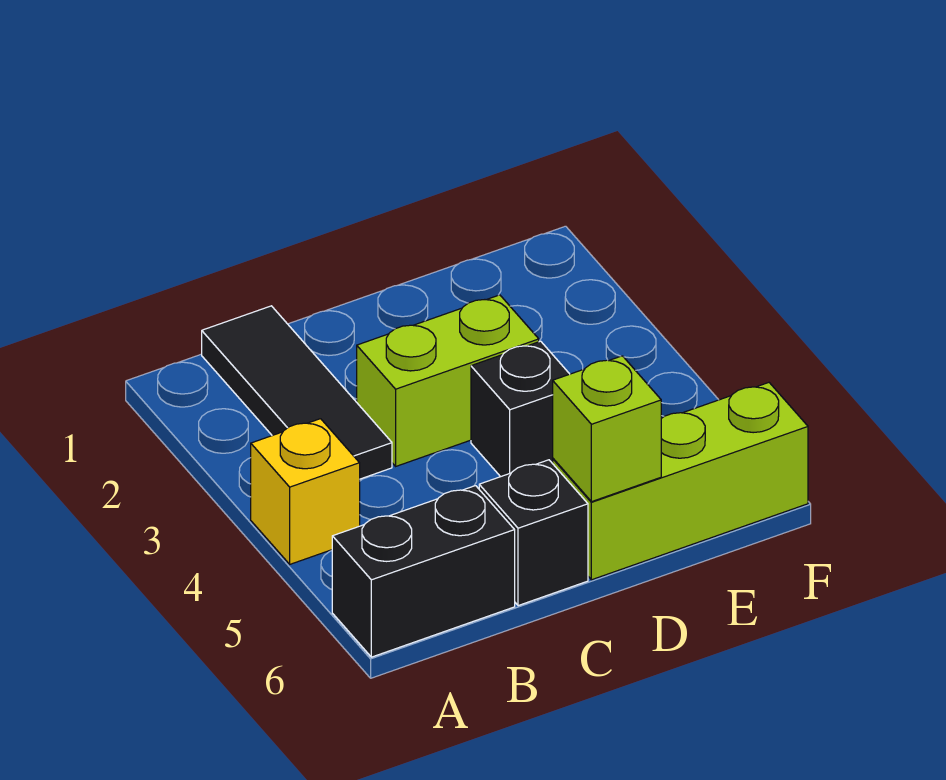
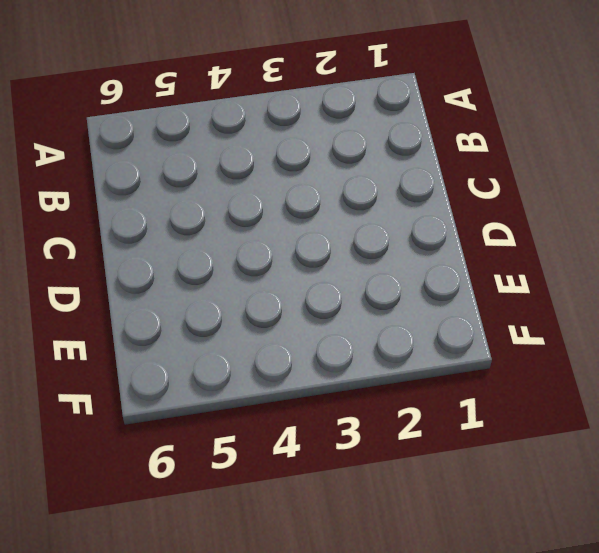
none -> yellow 1x1 brick [251,419,360,564]
none -> black 1x2 brick [332,486,515,657]

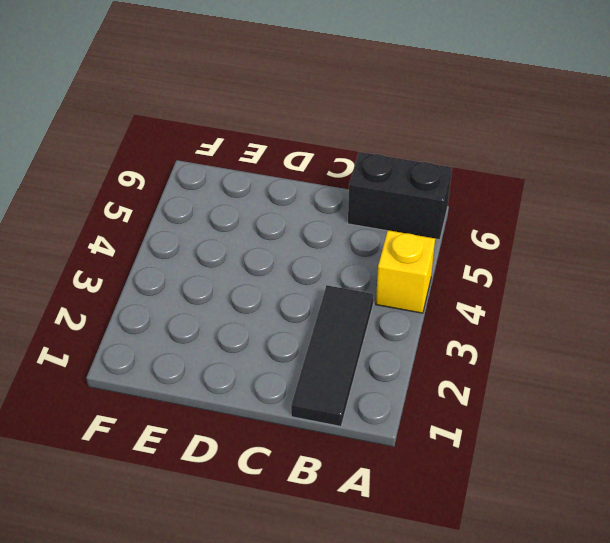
none -> lime 1x2 brick [357,295,539,466]
none -> black 1x1 brick [479,460,588,606]

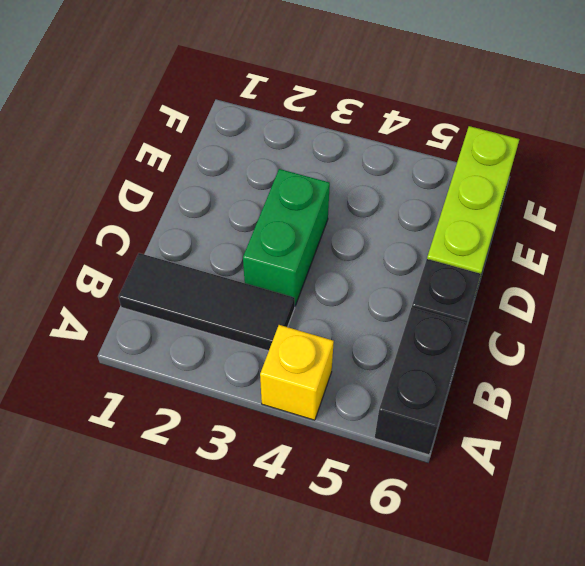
green 1x2 brick [243,169,330,306] -> lime 1x2 brick [357,295,539,466]
none -> black 1x1 brick [471,341,569,477]
none -> lime 1x1 brick [553,356,661,502]

